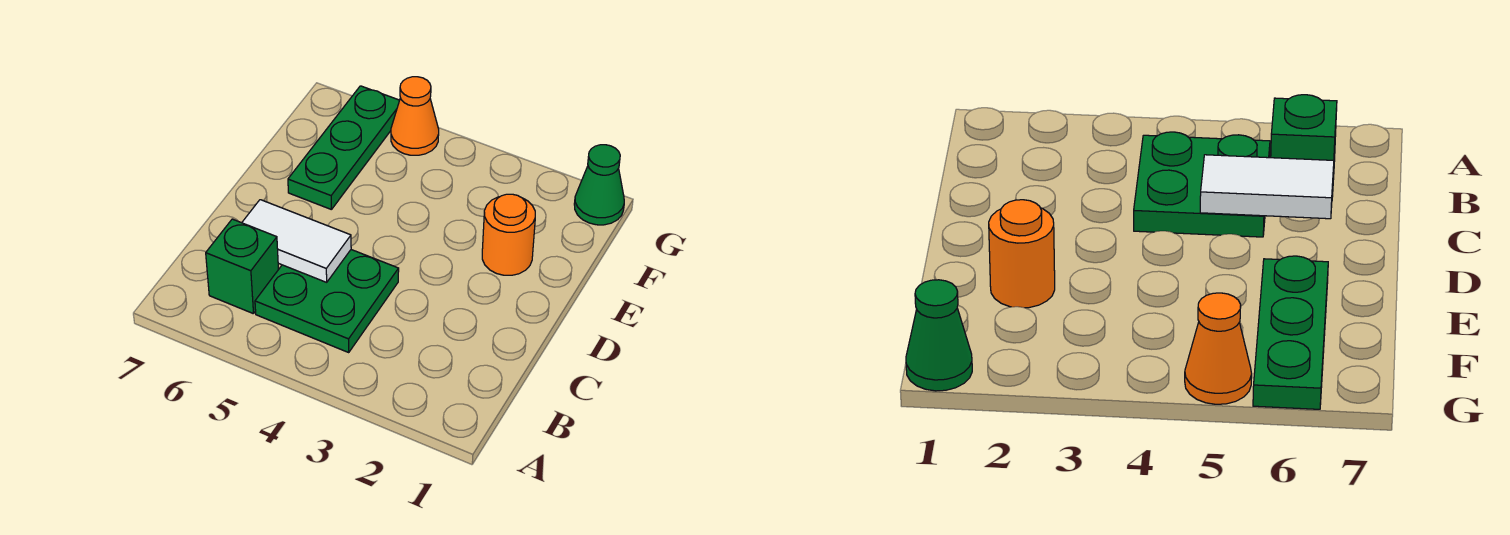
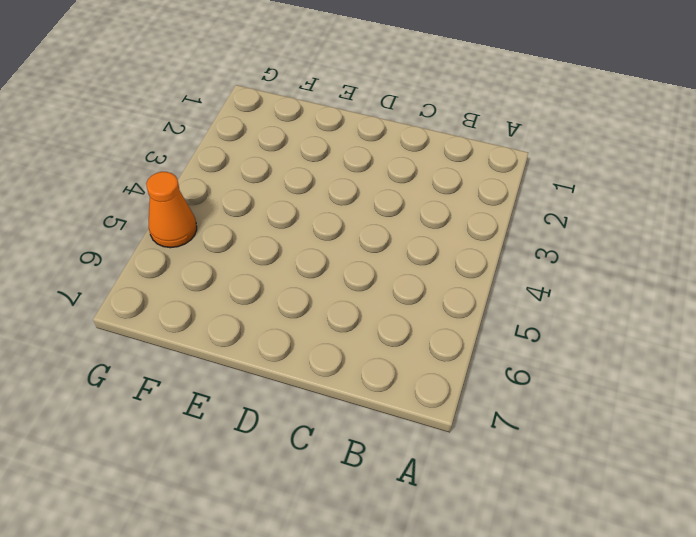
none -> green 2x2 plate [255,250,399,352]
none -> green 1x1 brick [206,219,279,314]

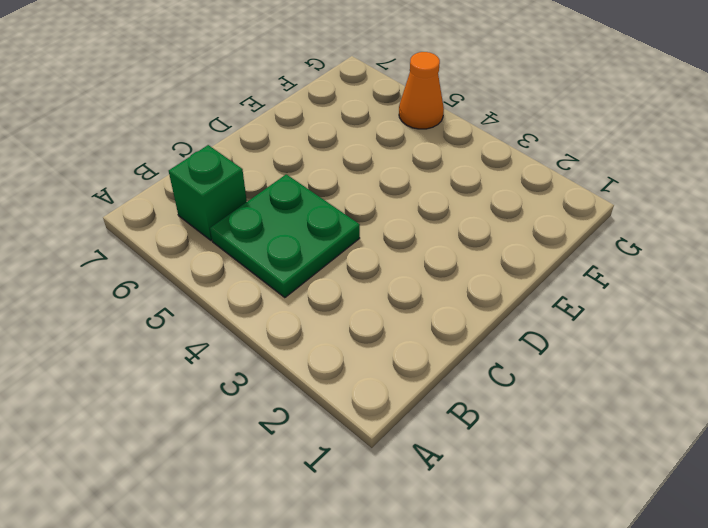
none -> orange 1x1 round brick [482,194,535,275]
none -> green 1x3 plate [288,86,400,210]

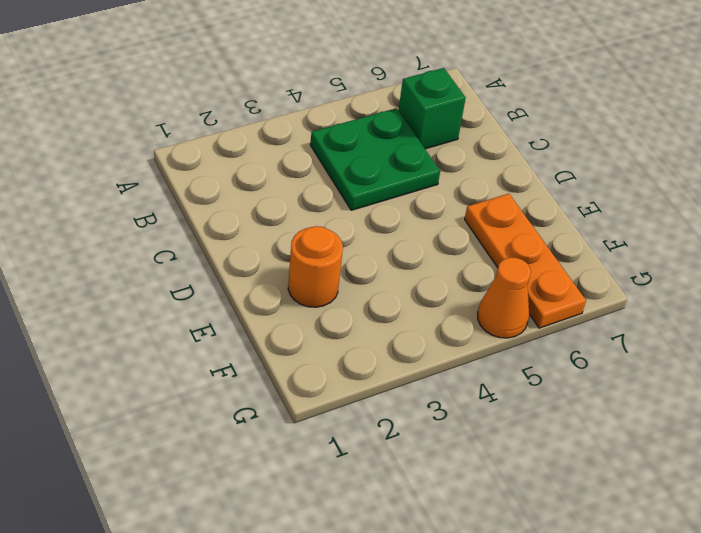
orange 1x3 plate [465,194,586,328] -> green 1x3 plate [288,86,400,210]
none -> green 1x1 cone [574,145,624,225]
none -> white 1x2 tile [242,200,351,282]

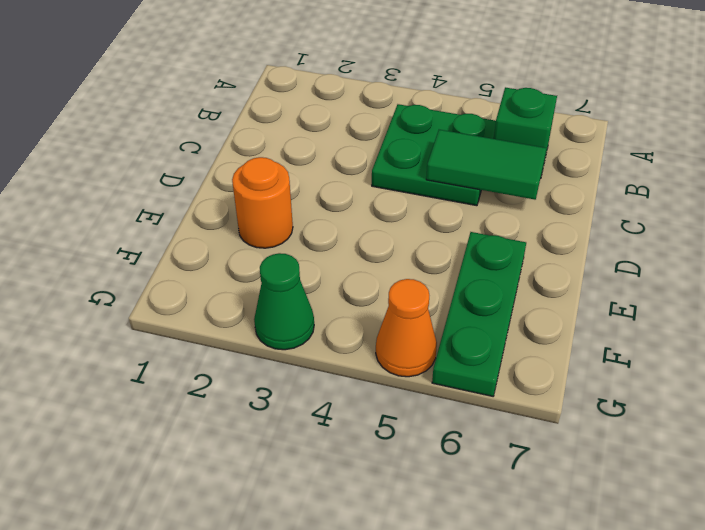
green 1x2 tile [426,130,546,200] -> white 1x2 tile [242,200,351,282]
green 1x1 cone [254,253,314,350] -> green 1x1 cone moved to [574,145,624,225]

